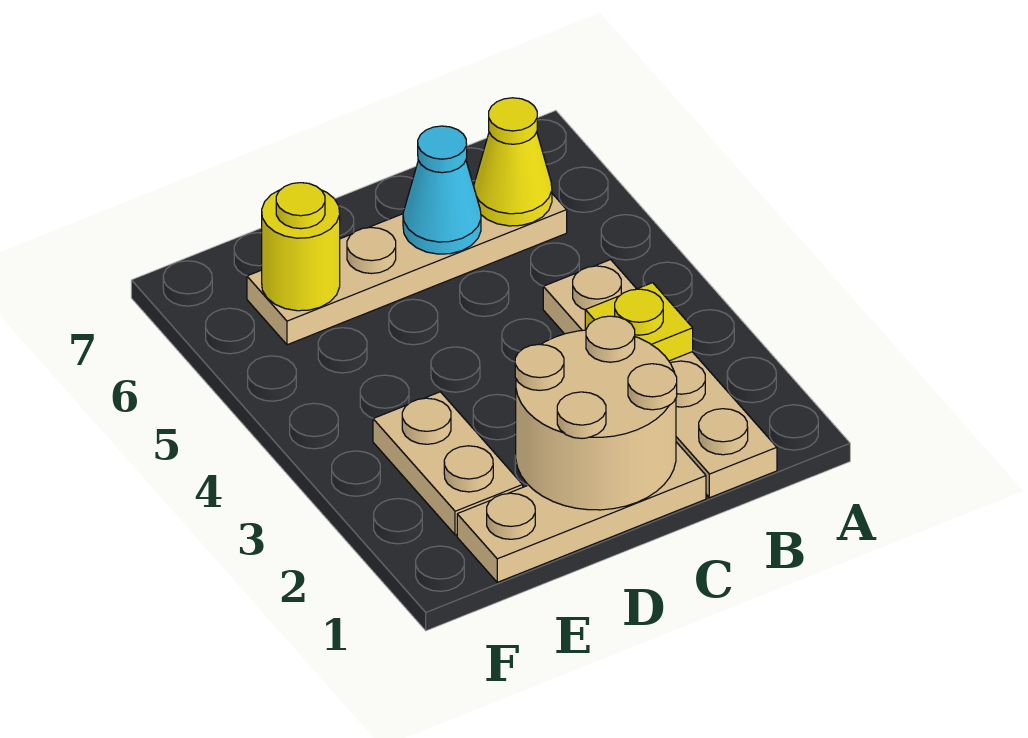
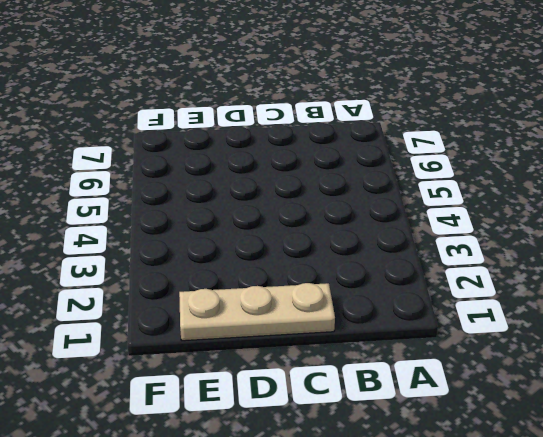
none -> tan 1x4 plate [543,260,777,498]
none -> tan 1x4 plate [247,194,567,345]

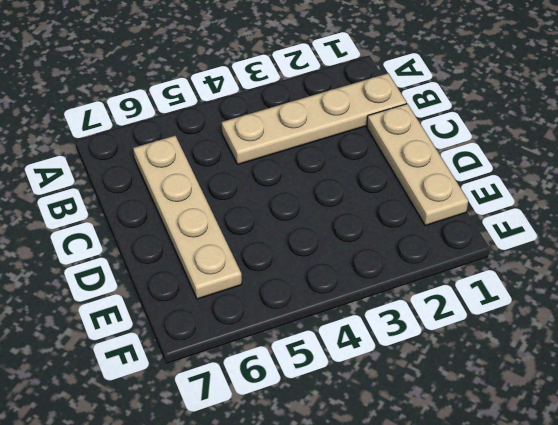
none -> tan 1x2 plate [373,392,523,535]
none -> yellow 1x1 plate [585,283,693,361]

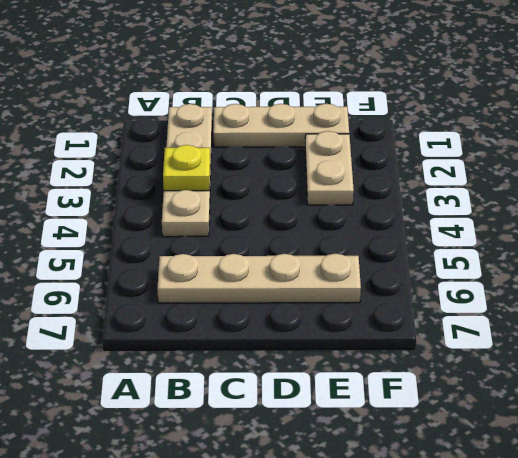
none -> yellow 1x1 cone [474,98,552,226]
none -> tan 2x2 round brick [515,316,677,510]

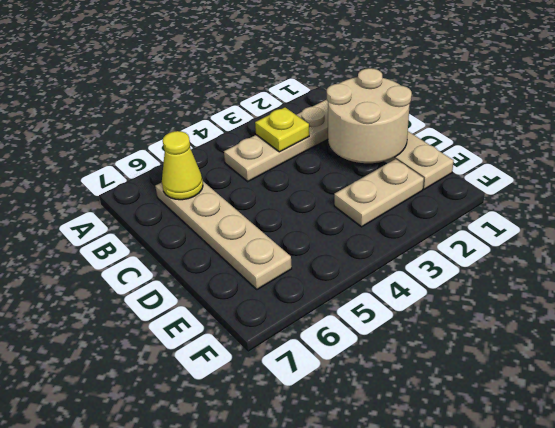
none -> cyan 1x1 cone [403,126,481,254]
none -> yellow 1x1 round brick [262,183,340,311]

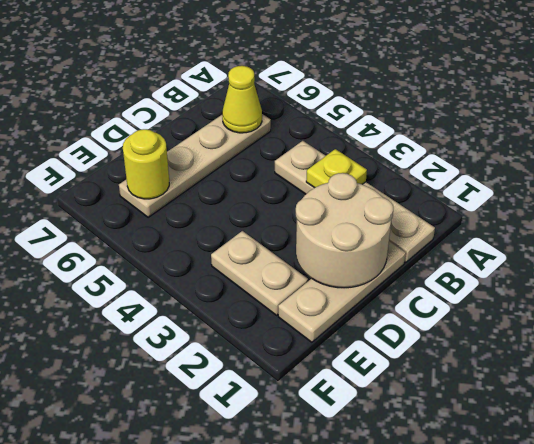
none -> cyan 1x1 cone [403,126,481,254]

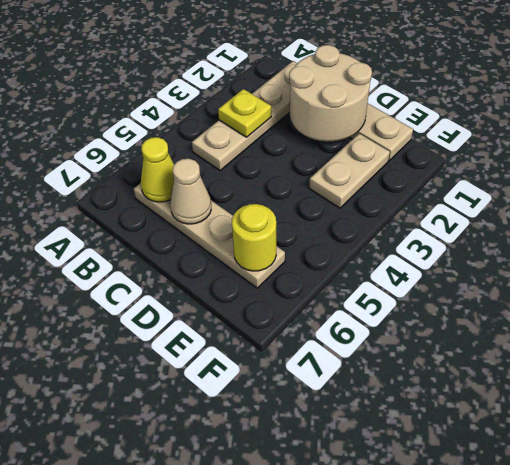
tan 1x1 cone [170,159,211,224] -> cyan 1x1 cone [403,126,481,254]

